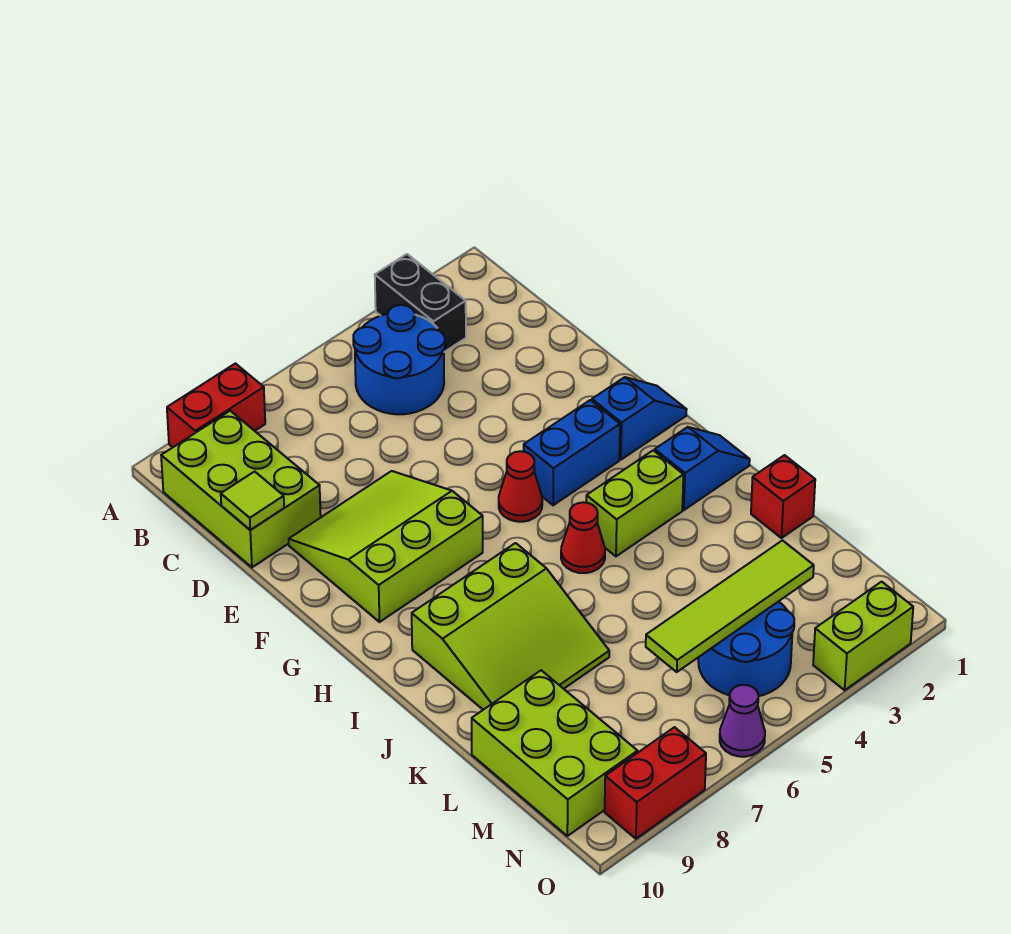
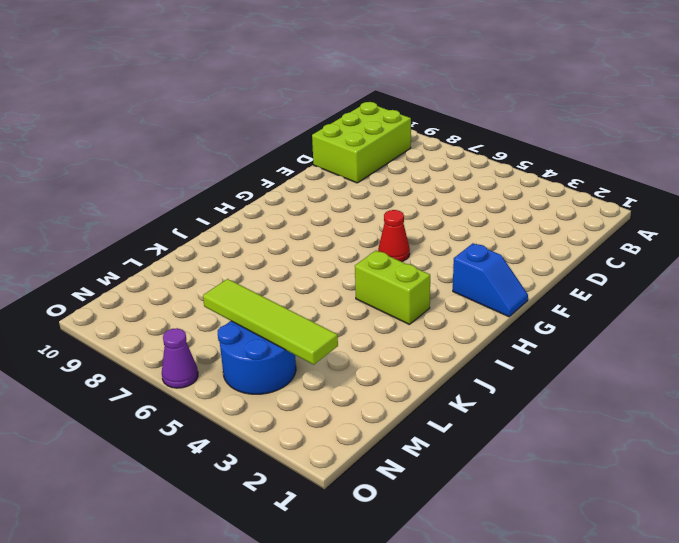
none -> black 1x2 brick [375,254,466,352]
none -> red 1x2 brick [167,364,265,447]
none -> blue 2x2 round brick [353,305,445,414]

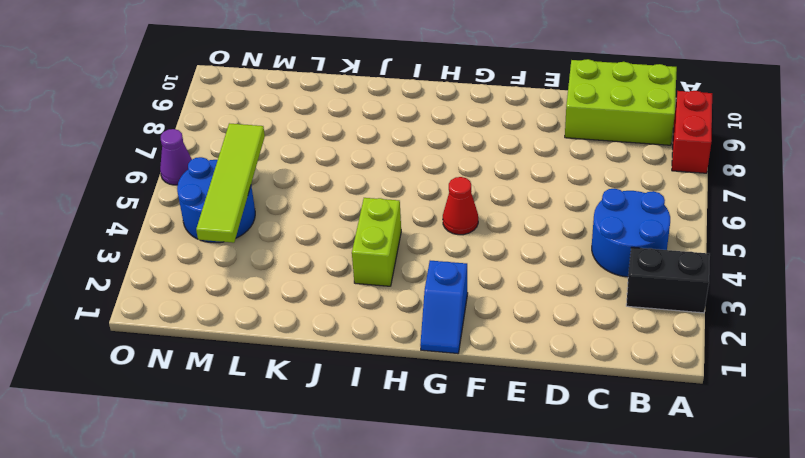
none -> lime 3x3 slope [289,471,483,622]
none -> blue 1x2 brick [524,400,620,505]
none -> blue 1x2 slope [655,427,750,510]

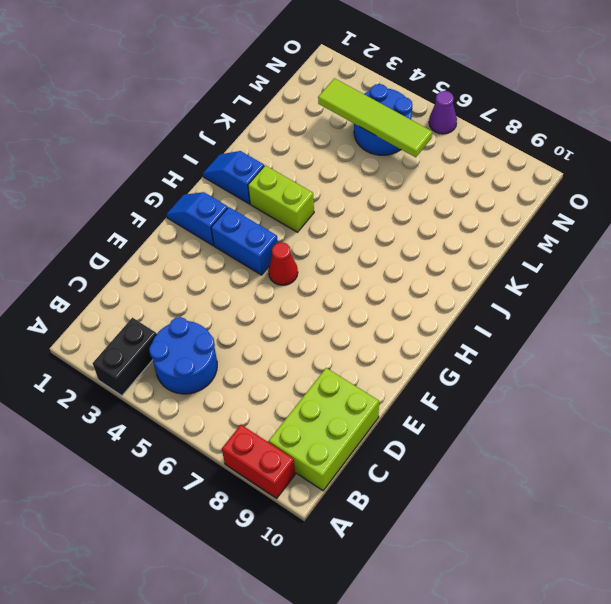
none -> lime 3x3 slope [289,471,483,622]
none -> red 1x1 cone [561,502,605,573]
none -> lime 3x3 slope [412,543,609,710]

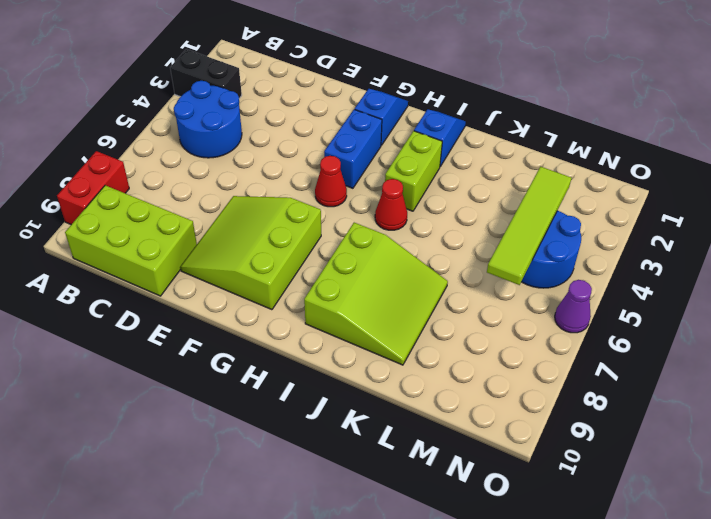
none -> red 1x1 brick [751,455,815,538]
none -> lime 2x3 brick [472,670,638,836]
none -> lime 1x2 brick [813,582,913,690]

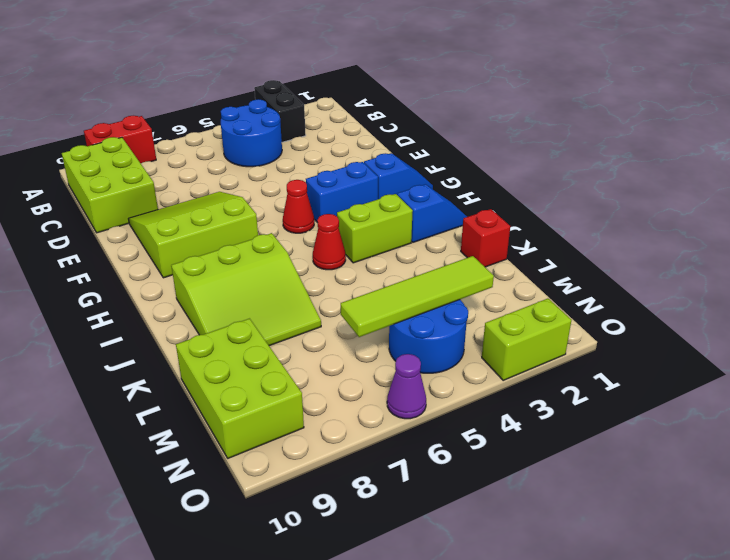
none -> red 1x2 brick [605,727,706,839]
none -> lime 1x1 tile [221,471,284,530]

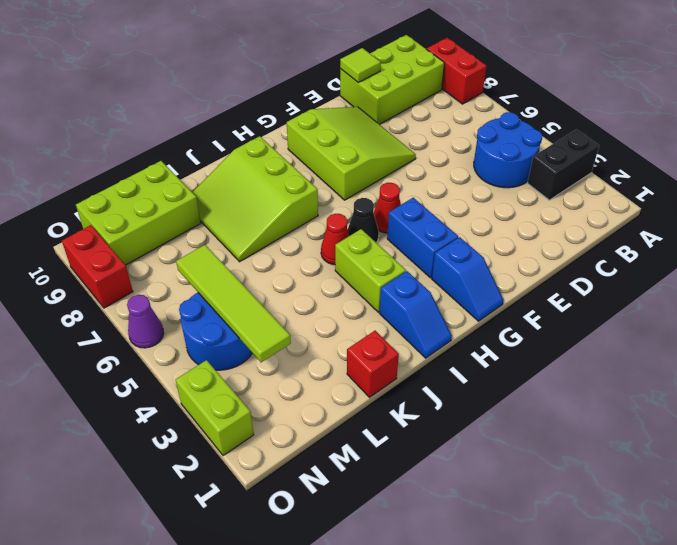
black 1x1 cone [348,198,379,243] -> none

